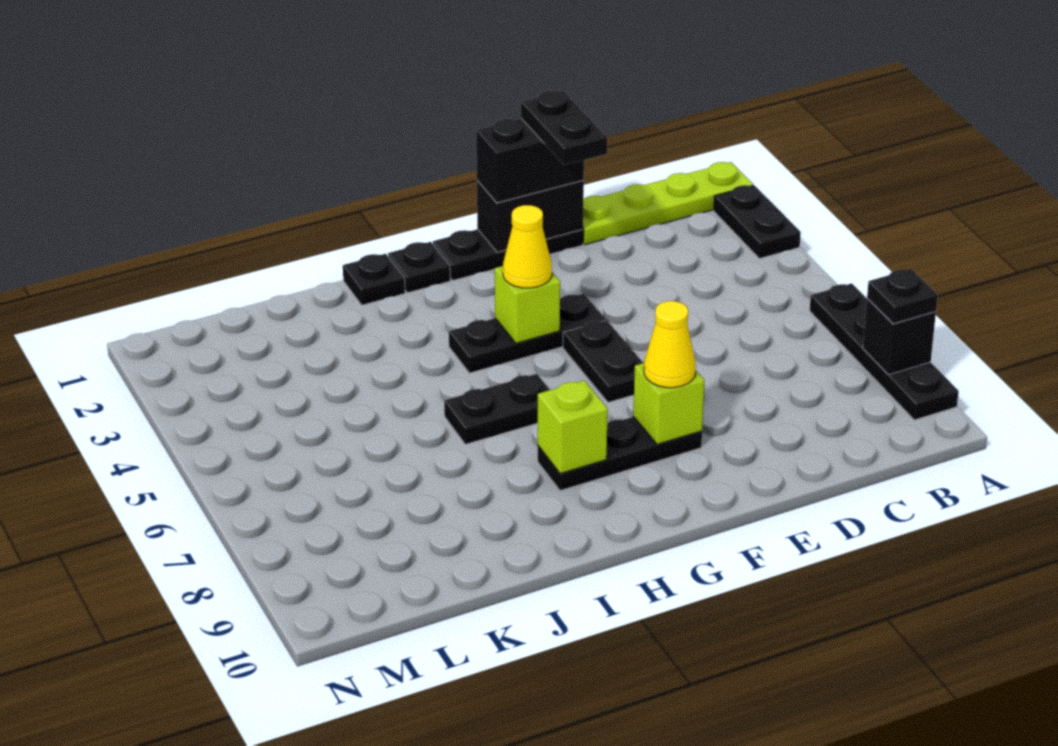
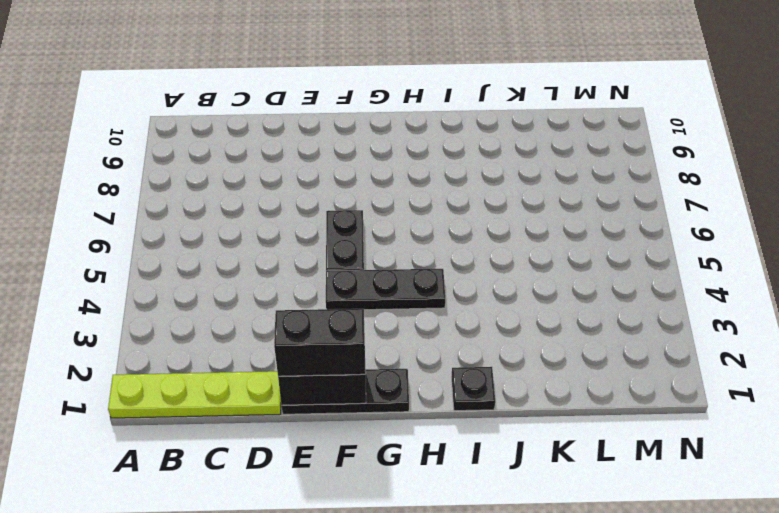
none -> black 1x2 plate [714,185,801,259]
none -> black 1x4 plate [810,283,959,420]
none -> black 1x3 plate [538,417,702,491]

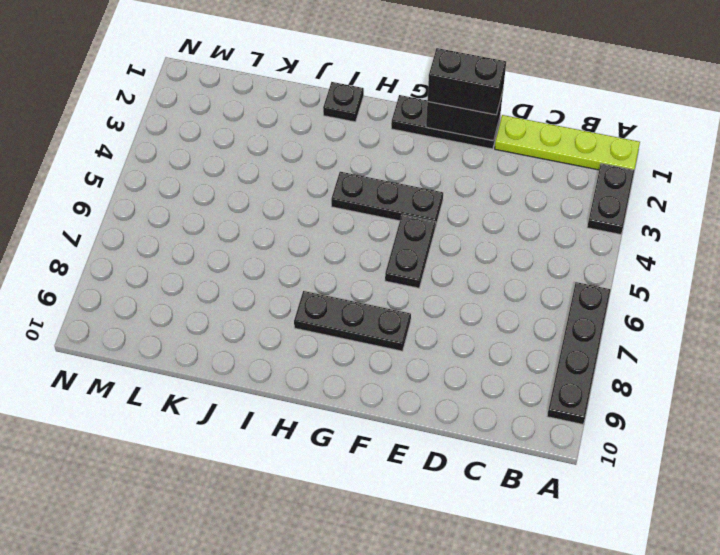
none -> black 1x1 plate [388,242,450,293]
none -> black 1x2 plate [444,374,550,444]
none -> black 1x1 brick [863,299,936,375]

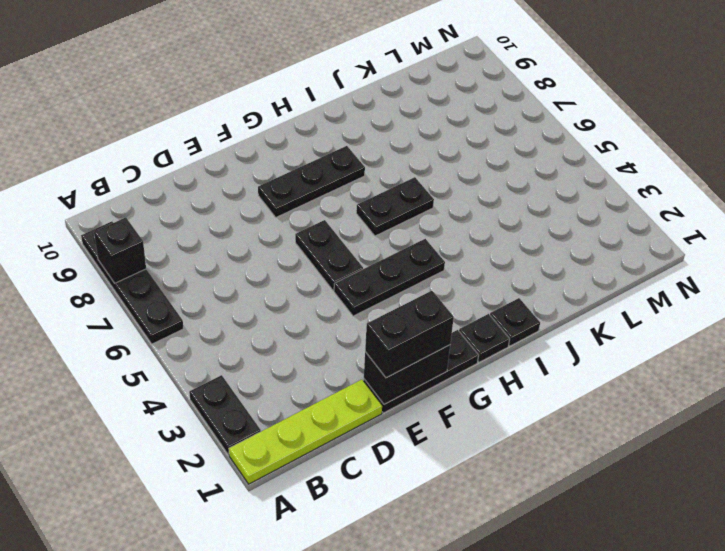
none -> lime 1x1 brick [633,363,705,444]
none -> lime 1x1 brick [495,266,560,343]
none -> lime 1x1 brick [538,380,608,474]

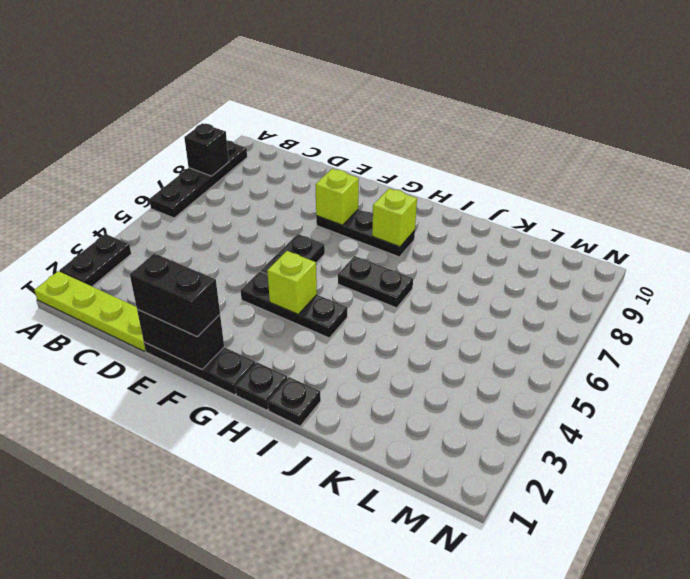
none -> black 1x1 plate [867,269,938,324]
none -> yellow 1x1 cone [644,301,696,388]
none -> yellow 1x1 cone [503,205,552,288]

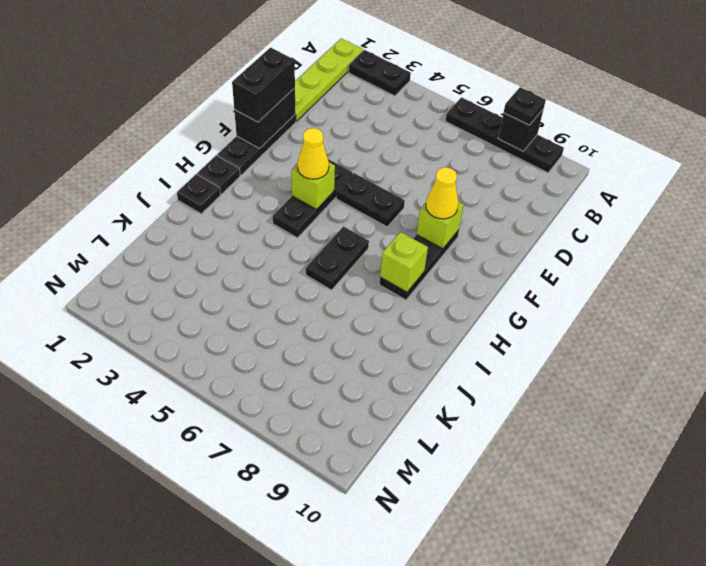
none -> black 1x2 plate [521,91,607,165]

